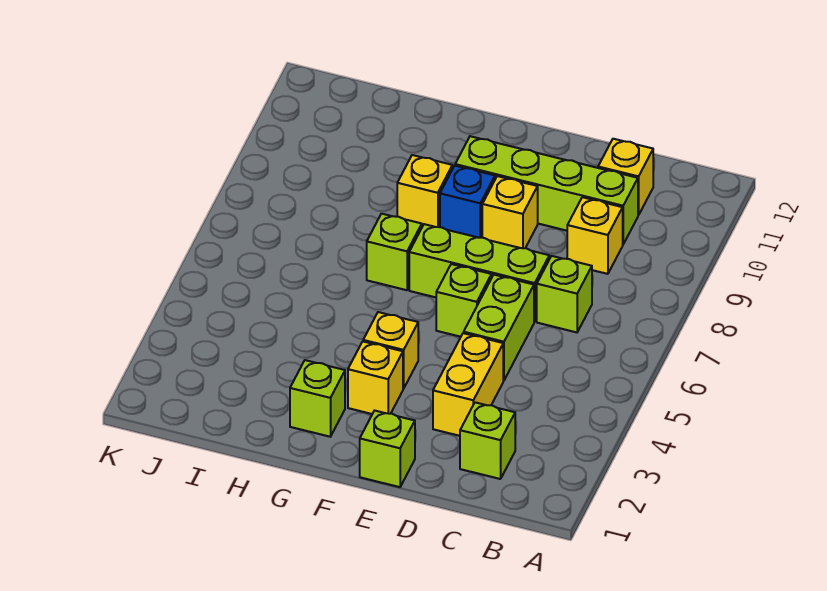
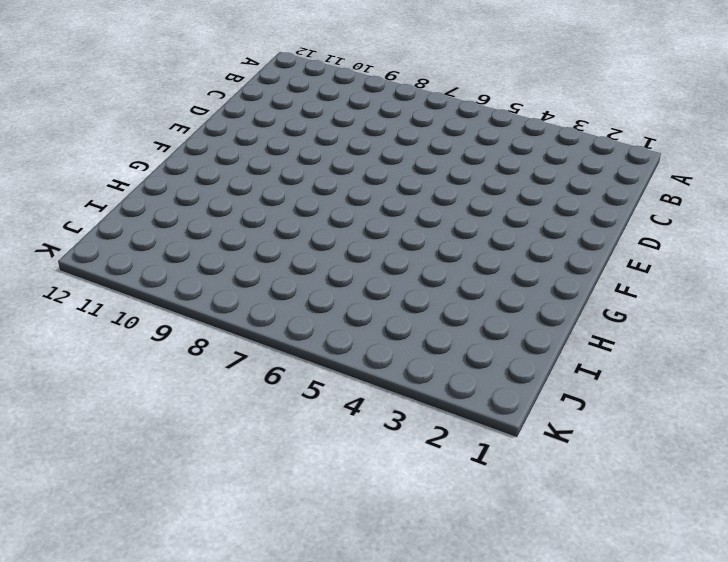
none -> lime 1x1 brick [460,402,515,479]
none -> lime 1x1 brick [537,256,592,332]
none -> yellow 1x1 brick [567,197,623,274]

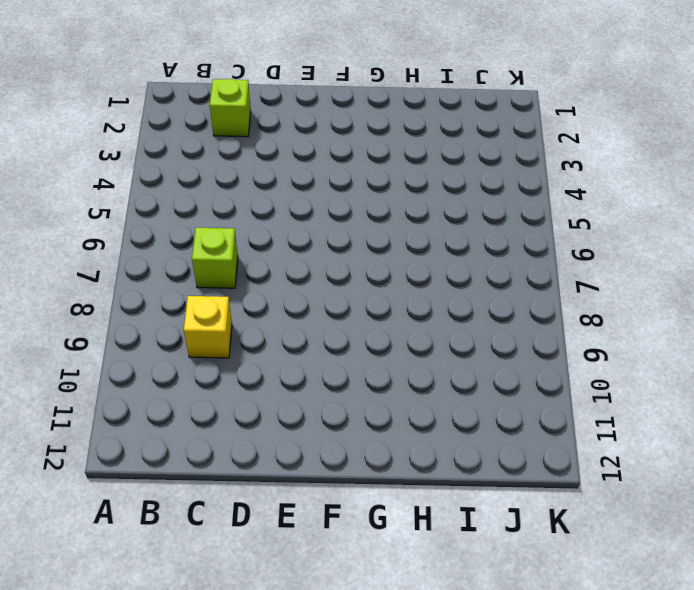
none -> lime 1x4 brick [455,136,638,244]
none -> yellow 1x1 brick [598,139,653,215]
none -> yellow 1x2 brick [433,333,503,436]

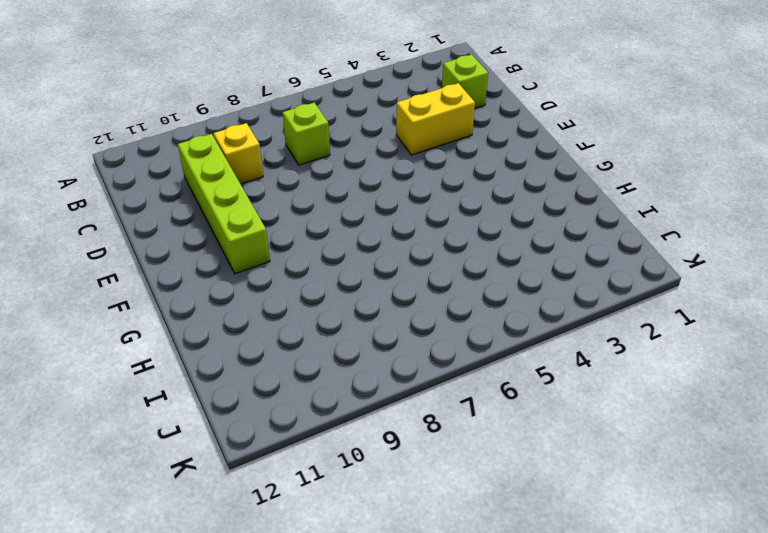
none -> yellow 1x1 brick [598,139,653,215]
none -> lime 1x2 brick [464,275,534,381]
none -> lime 1x3 brick [409,224,549,322]

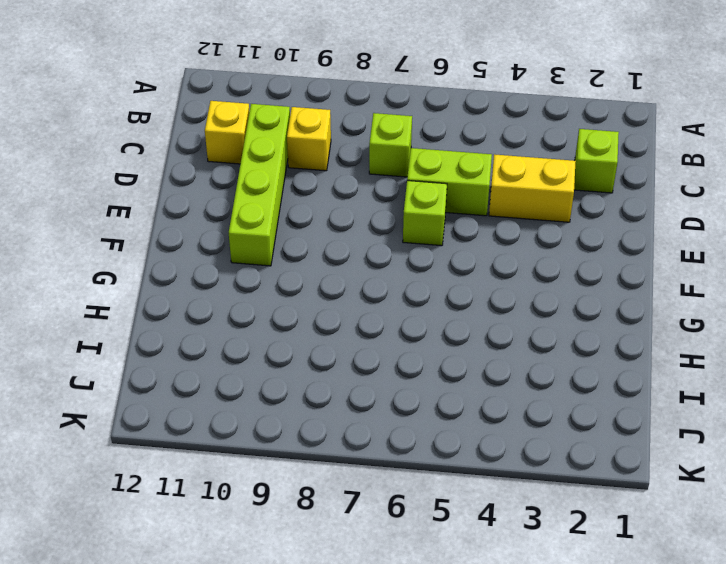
none -> lime 1x3 brick [409,224,549,322]
none -> lime 1x1 brick [360,411,415,487]
none -> yellow 1x1 brick [482,176,538,248]

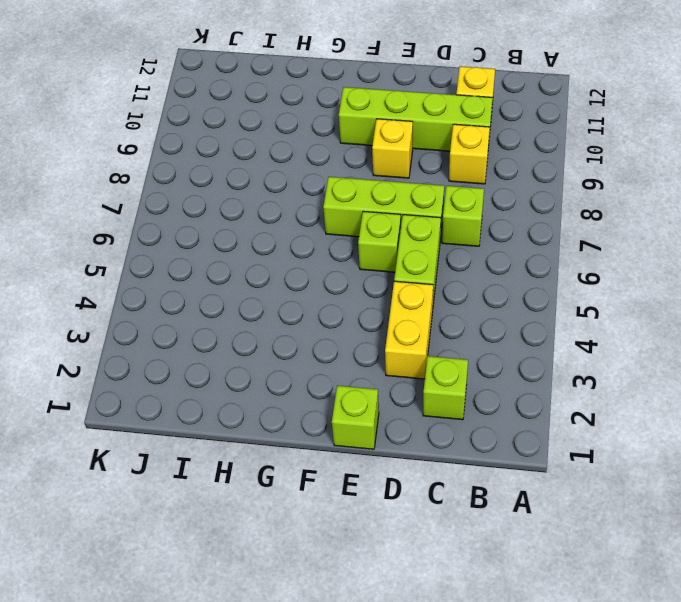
none -> yellow 1x1 brick [348,342,403,414]
none -> yellow 1x1 brick [363,312,418,389]
none -> blue 1x1 brick [440,166,495,238]

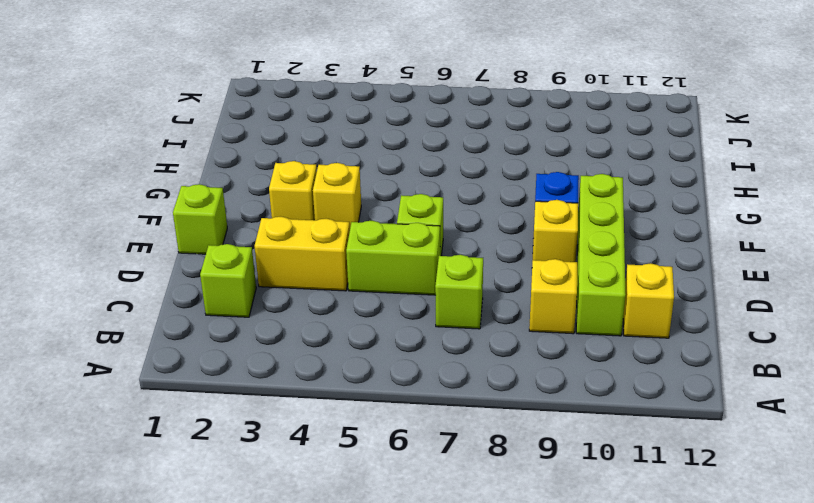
none -> lime 1x3 brick [409,224,549,322]
none -> lime 1x1 brick [290,360,345,437]
none -> lime 1x1 brick [367,214,422,290]

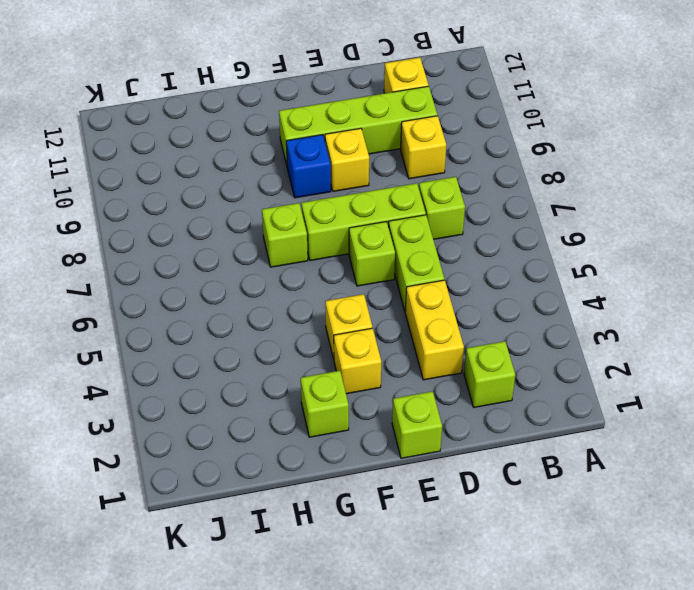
none -> yellow 1x1 brick [397,155,452,227]

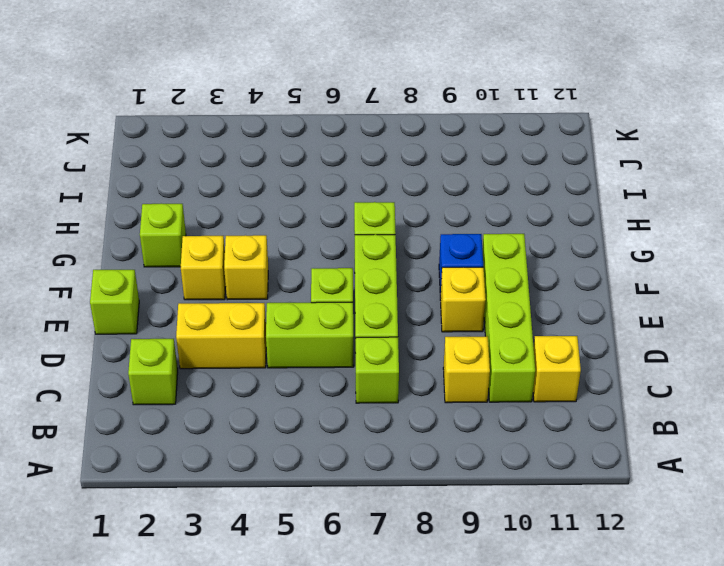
none -> yellow 1x1 brick [397,155,452,227]

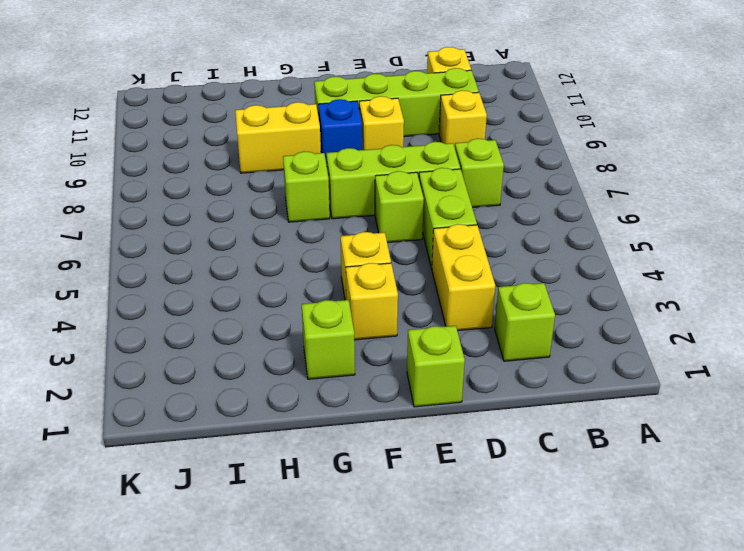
yellow 1x2 brick [235,102,321,173] -> yellow 1x1 brick [397,155,452,227]

